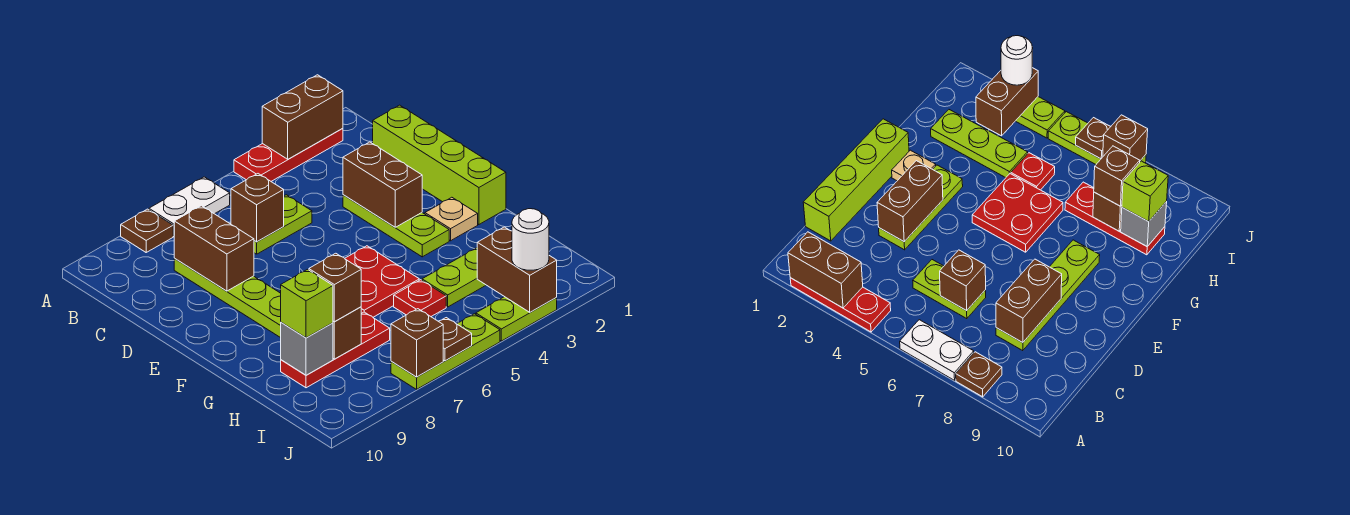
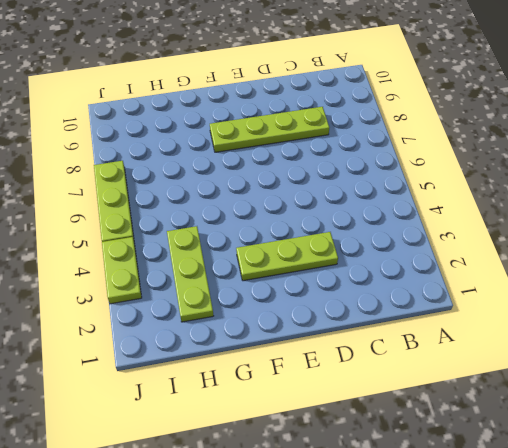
none -> red 1x3 plate [234,129,343,181]
none -> white 1x2 plate [149,177,230,236]
none -> brown 1x1 plate [121,209,173,252]

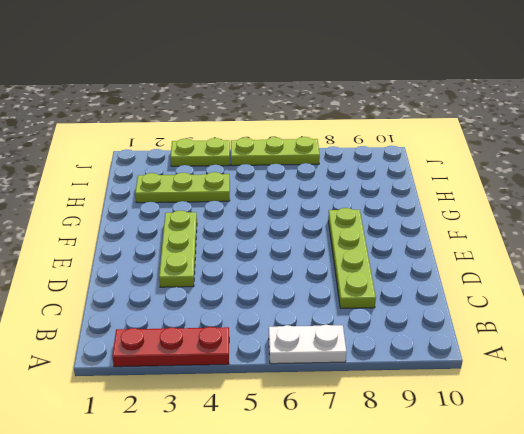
none -> brown 1x1 plate [121,209,173,252]
none -> lime 1x4 brick [373,105,506,225]
none -> lime 1x2 plate [254,195,312,254]

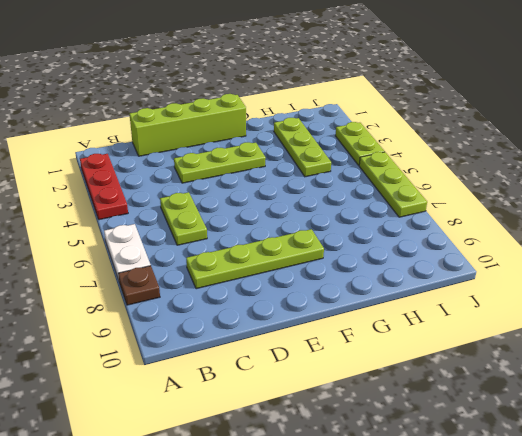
none -> tan 1x1 plate [425,197,478,241]
none -> red 2x2 plate [345,246,419,317]
none -> red 1x1 plate [394,280,446,316]

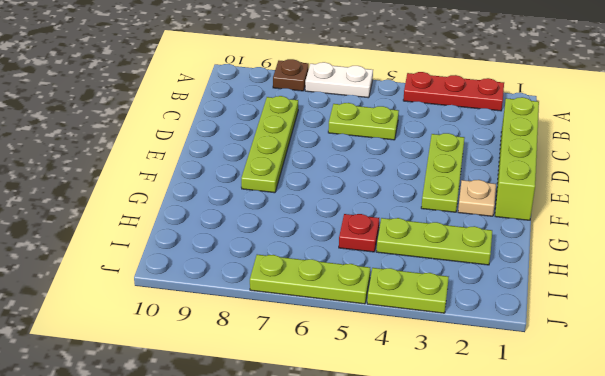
none -> red 2x2 plate [345,246,419,317]
none -> red 1x3 plate [281,312,390,388]
none -> brown 1x2 brick [262,75,343,159]

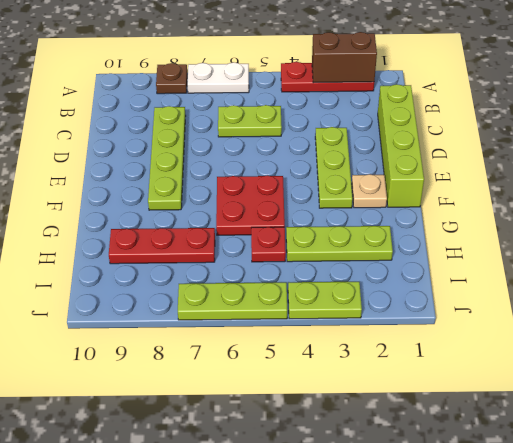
none -> brown 1x1 brick [231,174,284,242]
none -> brown 1x2 brick [174,206,254,291]
none -> brown 1x2 brick [343,142,422,227]

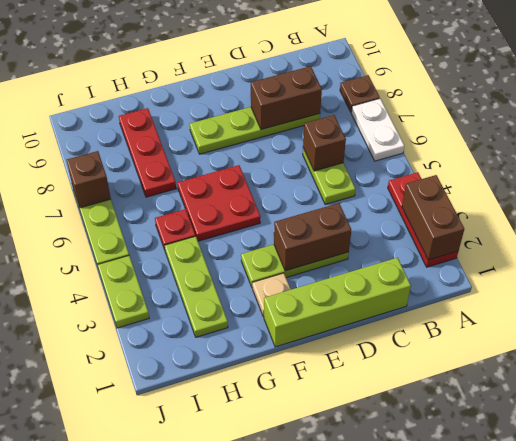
none -> brown 1x1 brick [333,307,361,359]
none -> grey 1x1 brick [281,323,333,375]
none -> brown 1x2 brick [477,227,557,312]

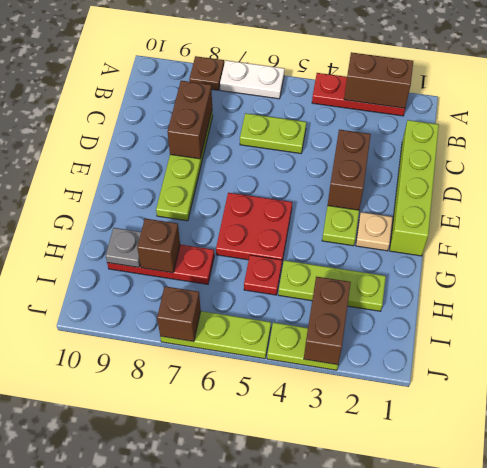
grey 1x1 plate [106,228,141,267] -> grey 1x1 brick [281,323,333,375]
none -> brown 1x1 brick [231,174,284,242]
none -> brown 1x1 plate [438,318,472,361]
none -> brown 1x1 brick [309,253,361,322]

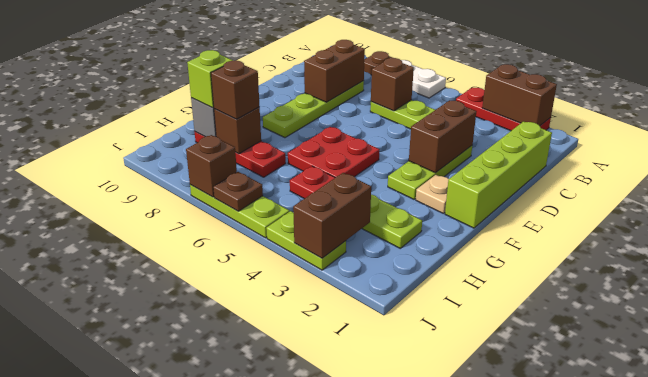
none -> white 1x1 round brick [512,209,549,270]

